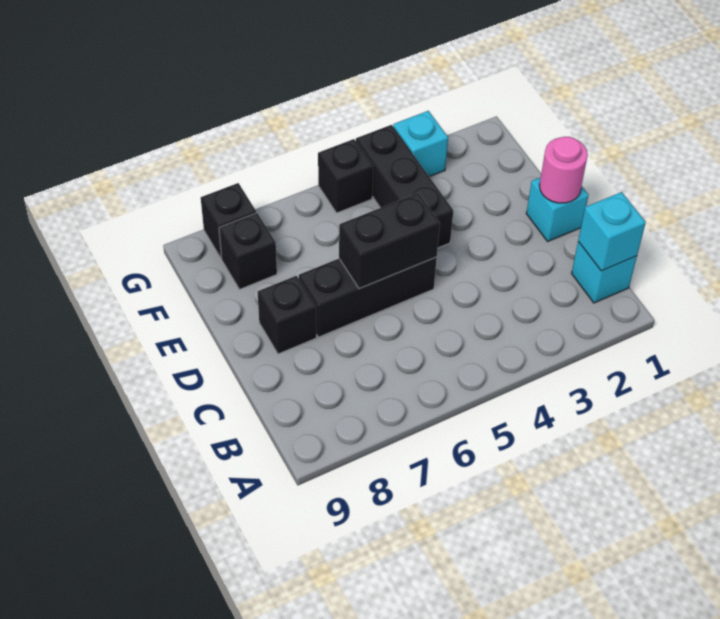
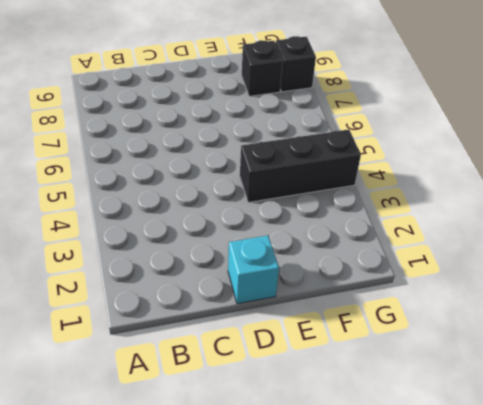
none -> cyan 1x1 brick [572,242,637,303]
none -> black 1x3 brick [299,257,437,337]
none -> black 1x1 brick [258,276,316,354]

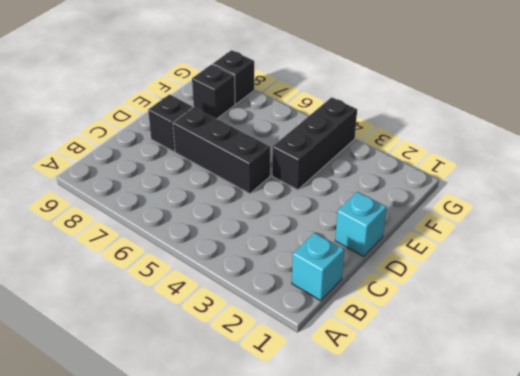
none -> cyan 1x1 brick [393,111,448,177]
none -> black 1x1 brick [318,139,373,213]
none -> cyan 1x1 brick [578,192,646,271]

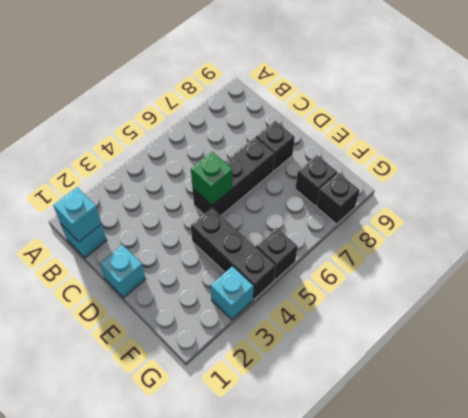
green 1x1 brick [191,152,233,205] -> black 1x2 brick [339,193,440,289]
none -> pink 1x1 round brick [540,137,588,203]

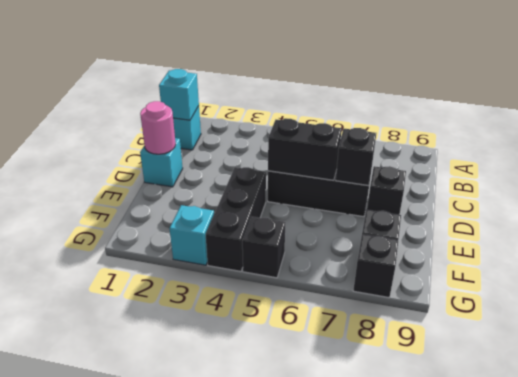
black 1x1 brick [336,128,376,186] -> none

